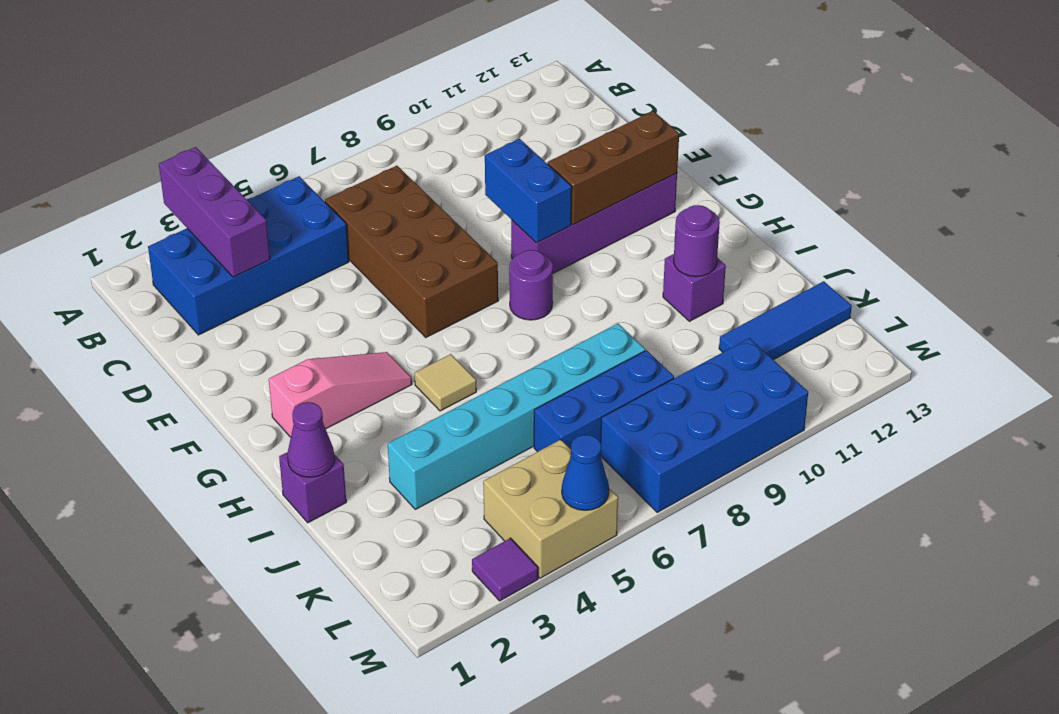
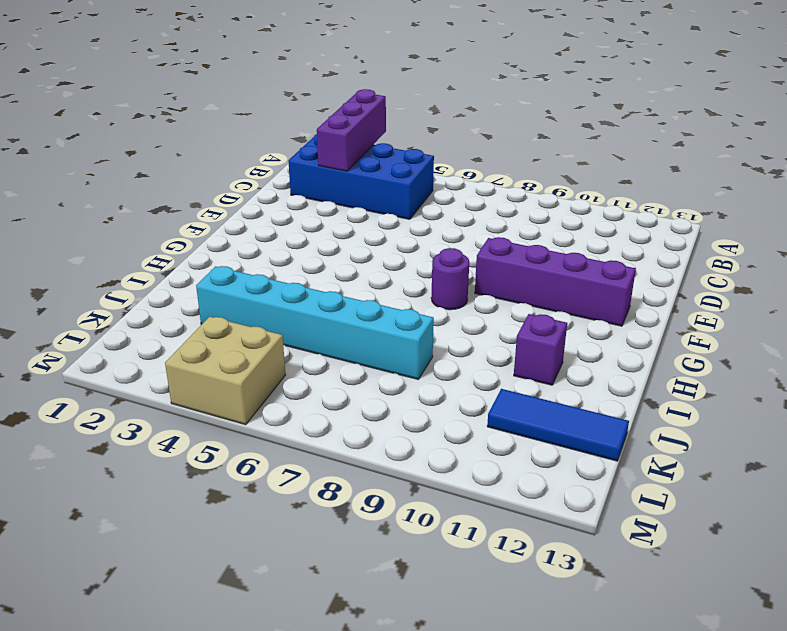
none -> brown 2x4 brick [325,166,498,337]
none -> pink 1x3 slope [269,352,412,437]
none -> tan 1x1 tile [414,354,476,411]

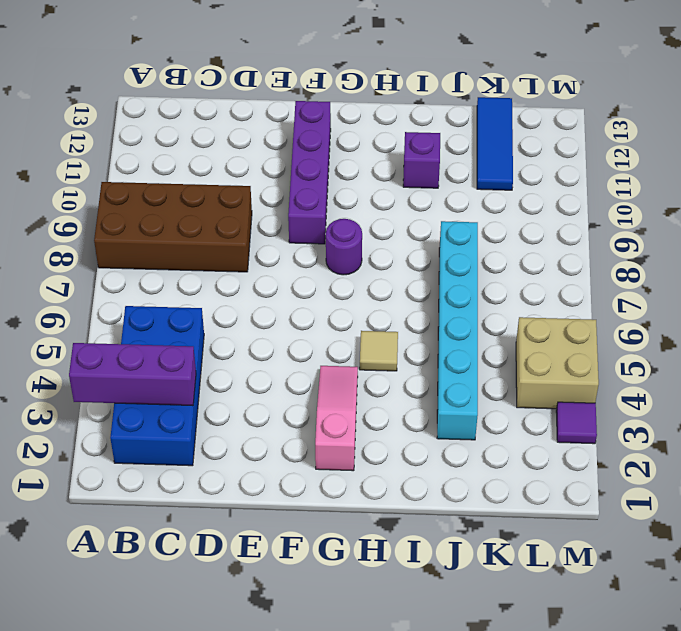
brown 2x4 brick [94,182,252,272] -> brown 2x4 brick moved to [325,166,498,337]
none -> purple 1x1 brick [279,453,346,523]
none -> blue 1x3 brick [534,350,674,452]
none -> blue 2x4 brick [601,338,808,512]

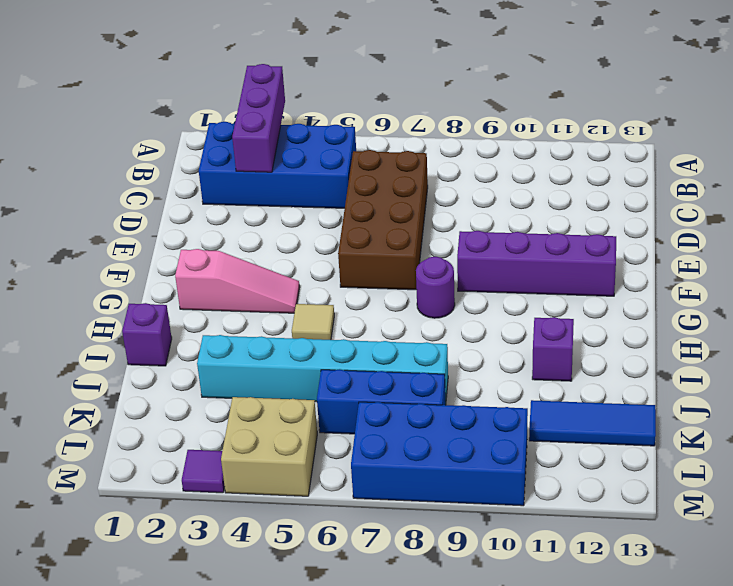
none -> blue 1x2 brick [485,139,572,243]
none -> brown 1x3 brick [548,111,679,224]
none -> purple 1x1 cone [287,402,335,477]

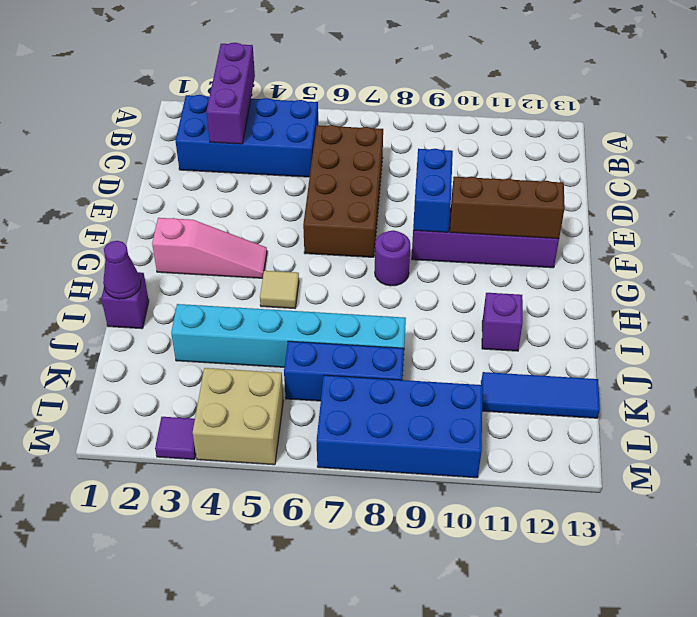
none -> purple 1x1 round brick [674,205,720,277]
none -> blue 1x1 cone [562,435,609,510]

